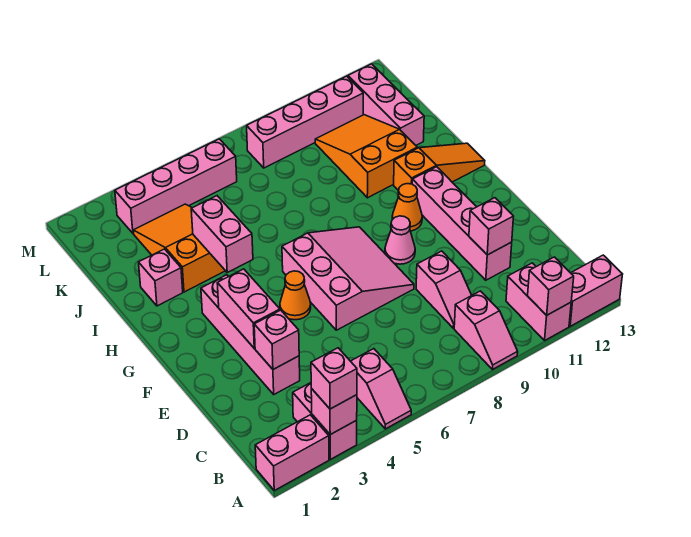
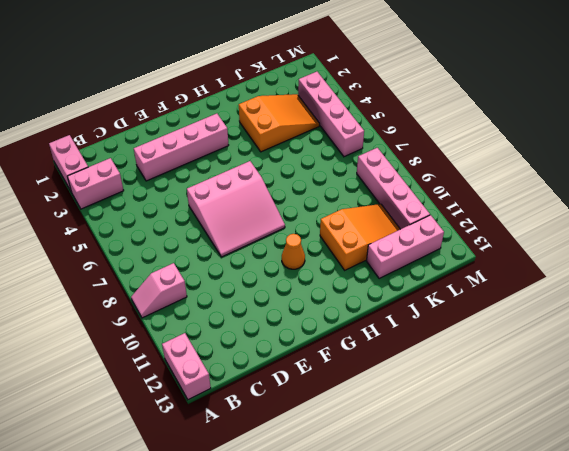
none -> pink 1x2 slope [351,349,411,429]
none -> pink 1x2 brick [506,263,571,340]
none -> pink 1x2 slope [416,251,472,328]

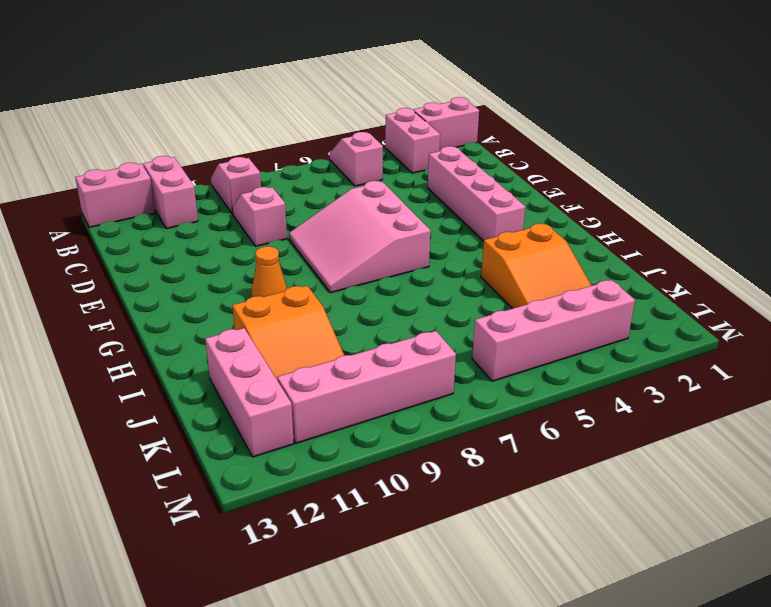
none -> pink 1x4 brick [412,167,512,280]
none -> orange 1x1 cone [280,271,311,320]
none -> pink 1x1 cone [385,216,415,264]

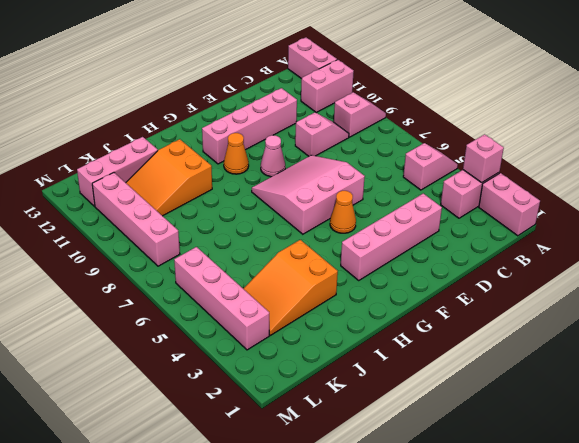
none -> orange 1x3 slope [394,143,485,191]
none -> pink 1x1 brick [139,249,183,306]
none -> pink 1x1 brick [528,257,574,315]

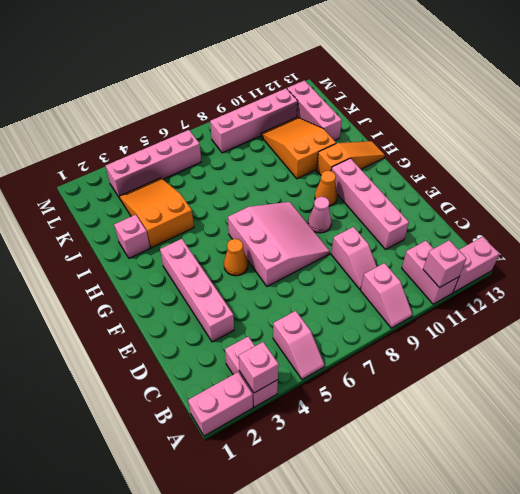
none -> pink 1x1 brick [254,310,299,369]
none -> pink 1x1 brick [469,198,514,255]
none -> pink 1x2 brick [217,269,280,348]

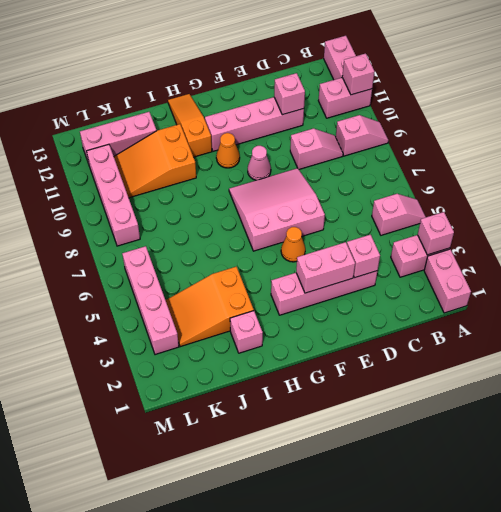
none -> pink 1x2 brick [191,196,253,272]
none -> pink 1x1 brick [311,348,357,409]

